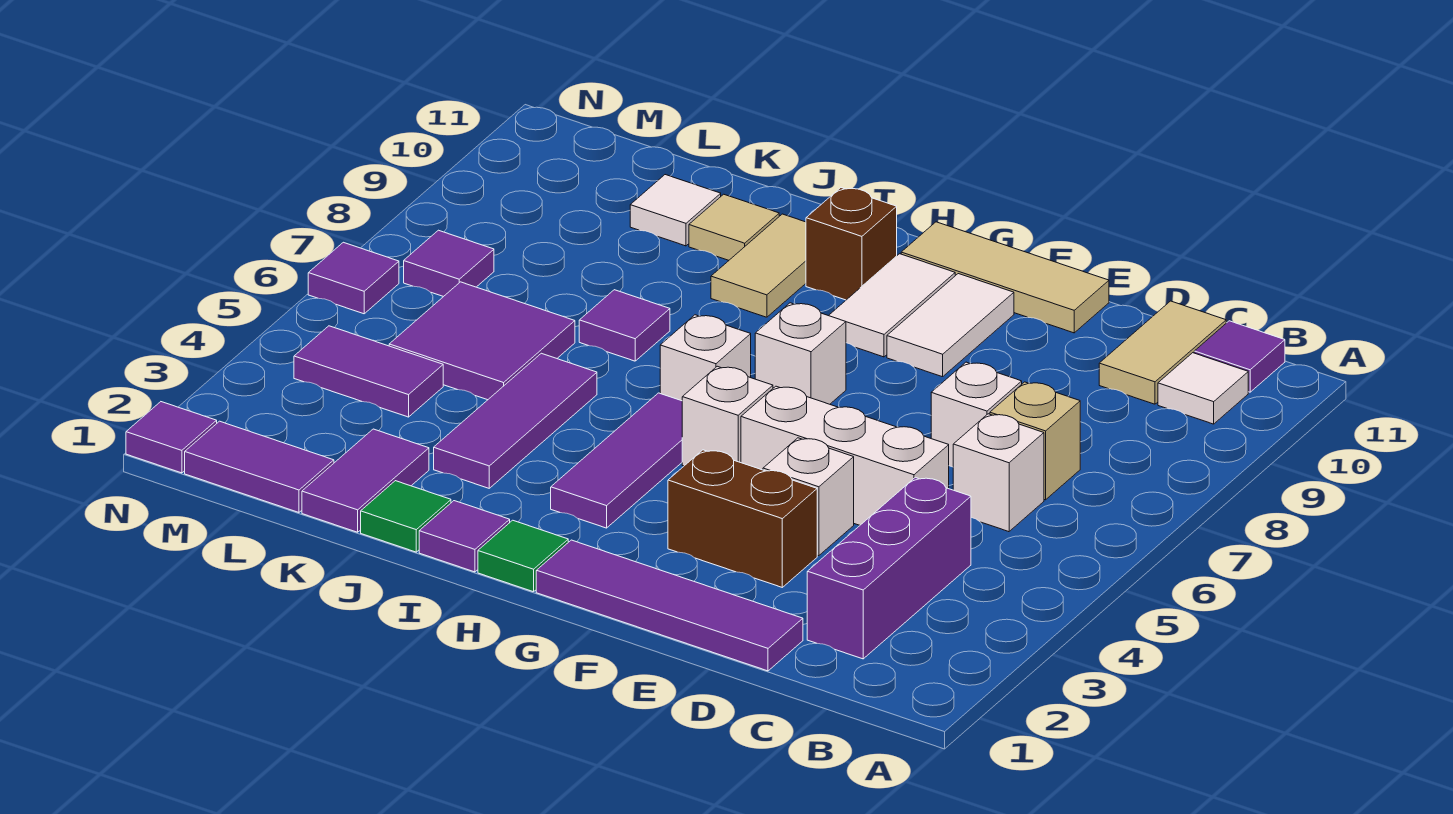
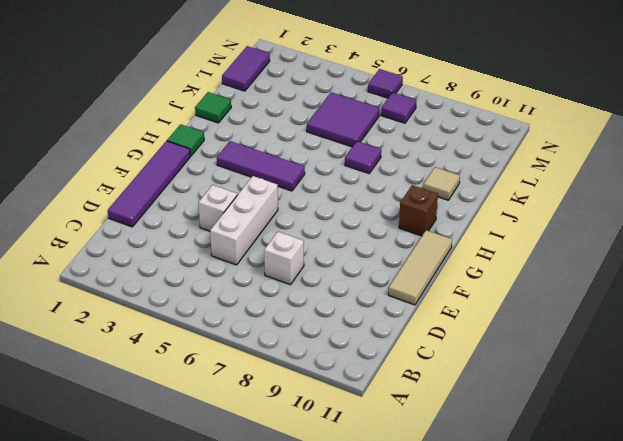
none -> white 1x1 tile [1158,353,1248,424]
none -> purple 1x1 tile [1194,321,1285,392]
none -> purple 1x3 brick [807,477,971,659]
none -> white 1x1 brick [953,414,1044,532]

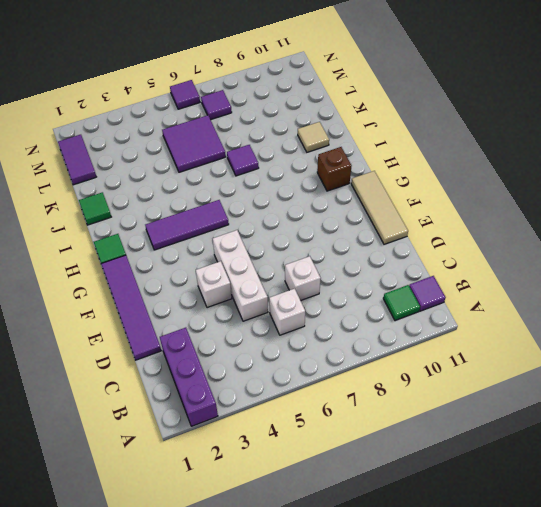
purple 1x3 brick [160,328,218,426] -> purple 1x3 brick turned to [807,477,971,659]
green 1x1 tile [383,285,420,321] -> white 1x1 tile [1158,353,1248,424]
none -> tan 1x1 brick [990,382,1080,500]
none -> tan 1x2 tile [1099,301,1226,404]
none -> brown 1x2 brick [668,450,817,587]
none -> white 1x2 tile [887,274,1014,377]

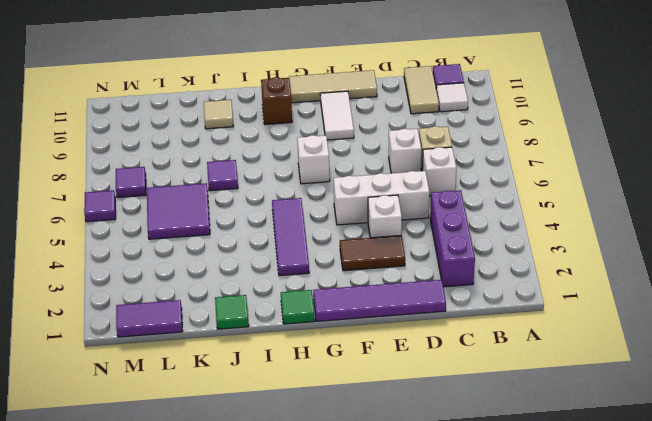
brown 1x2 tile [340,235,405,271] -> brown 1x2 brick [668,450,817,587]
none -> white 1x1 brick [682,366,773,466]
none -> white 1x2 tile [829,254,955,357]
none -> white 1x1 brick [660,315,751,401]
none -> purple 1x1 tile [419,501,510,572]

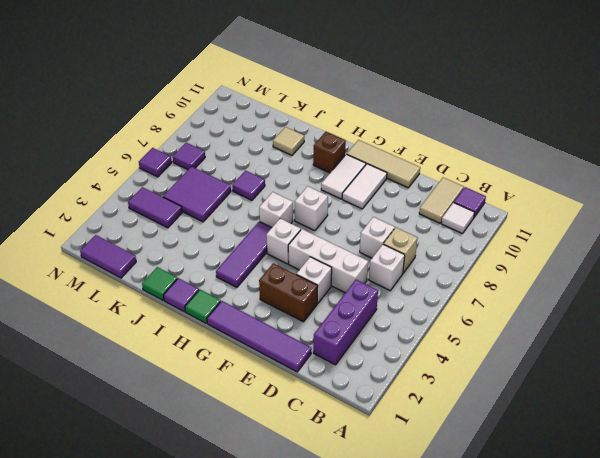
none -> tan 1x2 tile [711,214,806,317]
none -> purple 1x3 tile [434,353,597,488]
none -> purple 1x2 tile [302,429,429,532]
none -> white 1x1 tile [630,175,721,246]

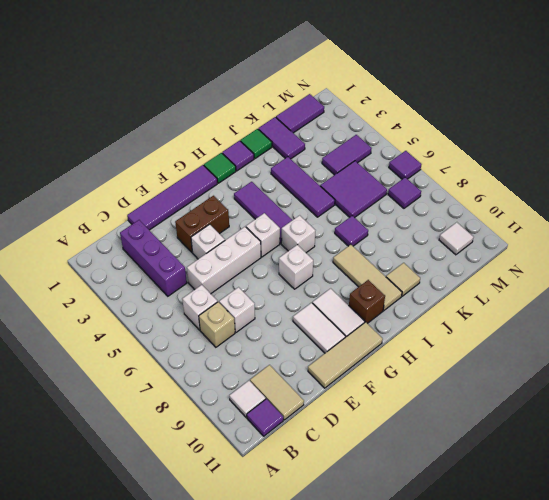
tan 1x3 tile [333,245,402,311] -> tan 1x2 tile [711,214,806,317]
white 1x1 tile [439,222,474,255] -> white 1x1 tile moved to [630,175,721,246]
none -> purple 1x1 tile [126,402,217,473]

